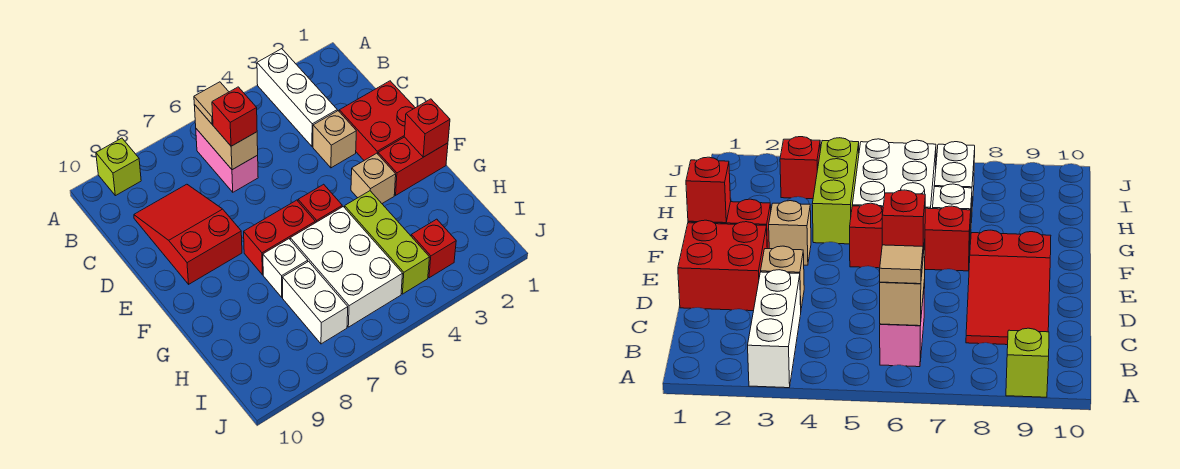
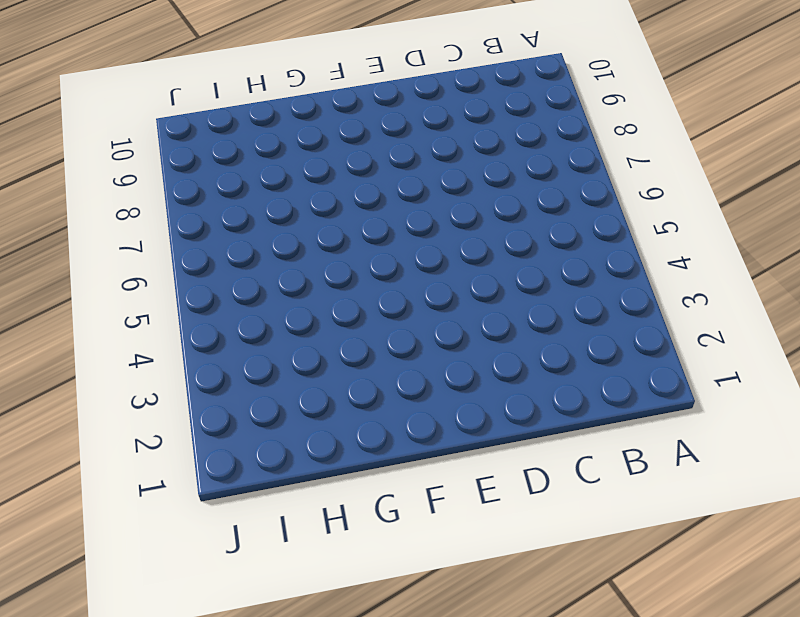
none -> white 1x3 brick [257,49,337,147]
none -> lime 1x1 brick [96,138,141,196]
none -> pink 1x2 brick [196,129,258,192]

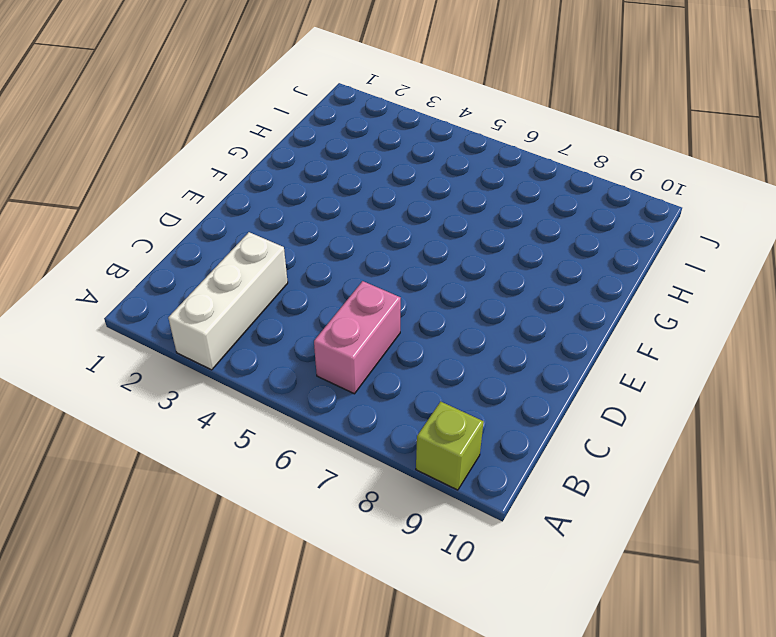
none -> red 2x3 slope [134,184,242,284]
none -> red 2x2 brick [339,81,415,160]
none -> tan 1x1 brick [313,111,356,168]

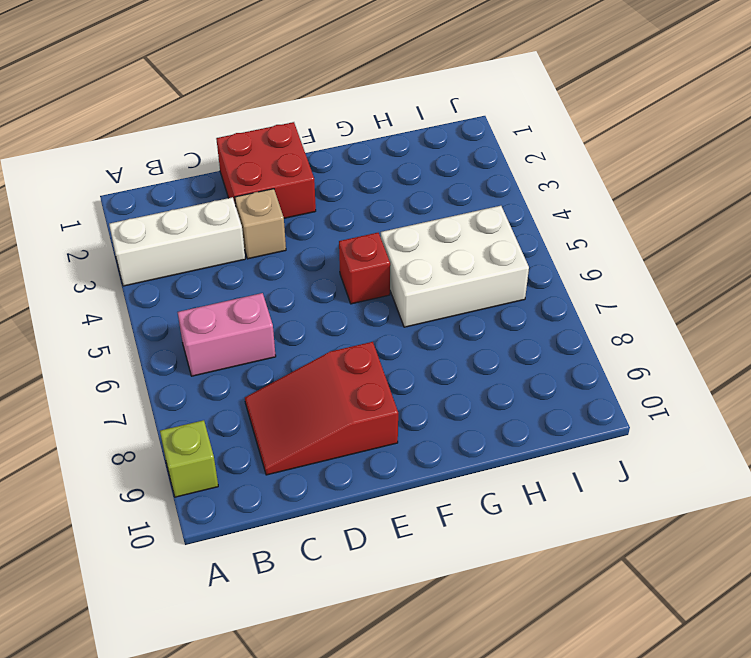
none -> red 1x2 brick [378,137,448,195]
none -> tan 1x1 brick [351,153,396,203]
none -> red 1x2 brick [244,200,315,275]

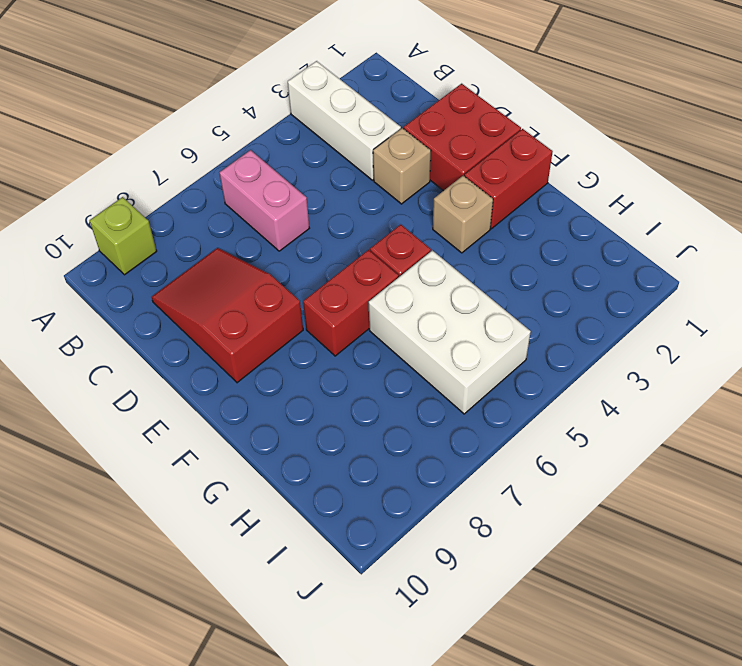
none -> lime 1x3 brick [345,191,430,294]
none -> white 1x1 brick [263,239,308,297]
none -> white 1x2 brick [282,261,348,344]

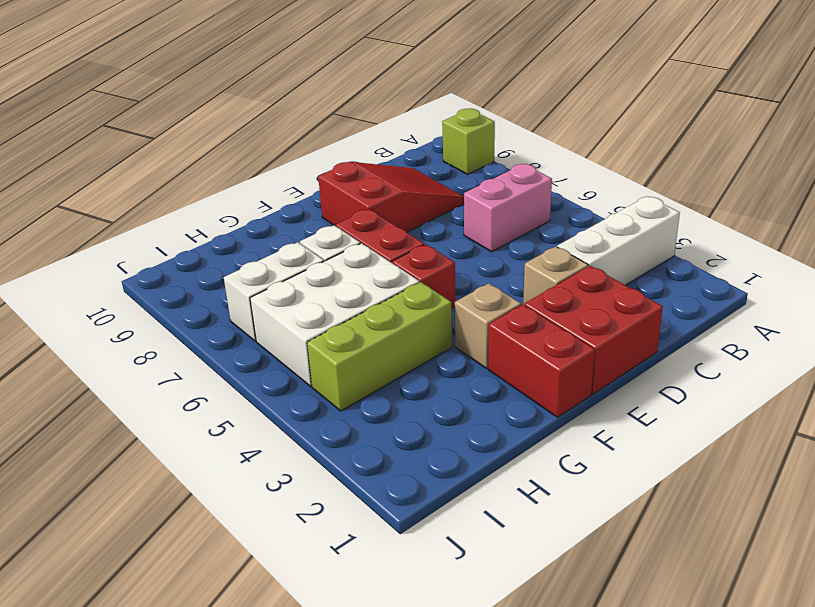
none -> red 1x1 brick [411,219,456,278]
none -> tan 1x2 brick [194,104,258,170]
none -> red 1x1 brick [404,99,450,157]

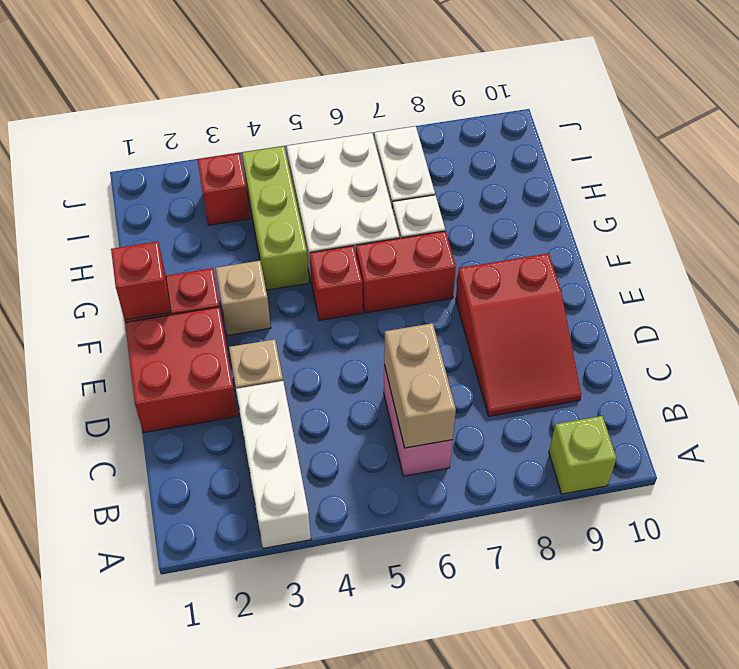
none -> tan 1x1 tile [194,82,229,124]
none -> red 1x1 brick [212,87,257,146]

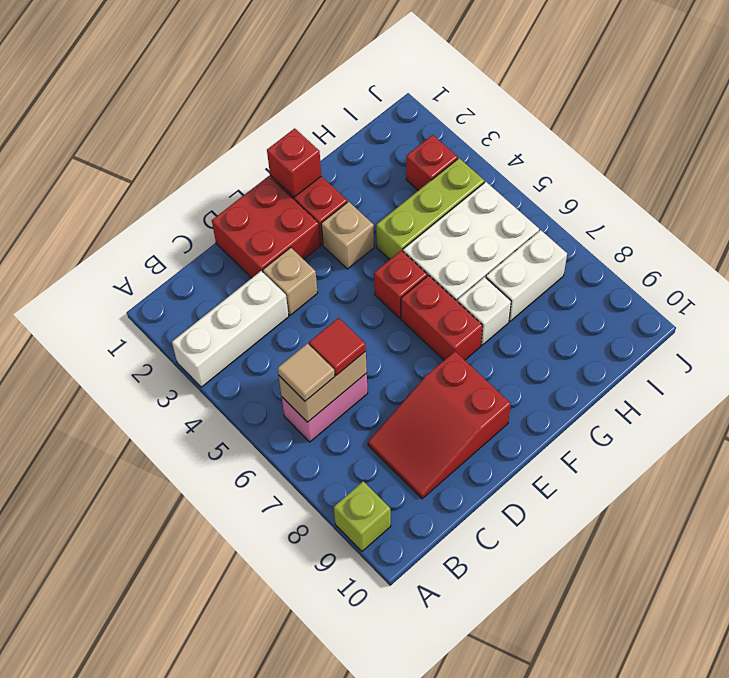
red 1x1 tile [309,318,366,375] -> red 1x1 brick [212,87,257,146]

